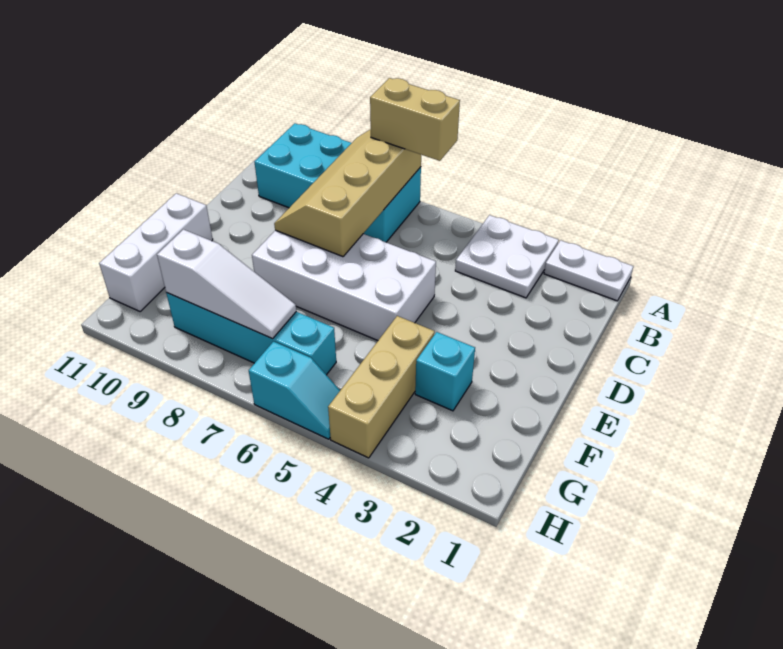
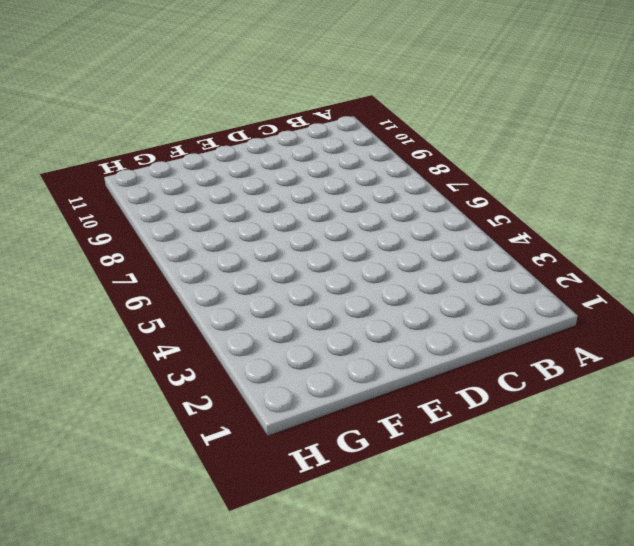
none -> white 1x2 plate [544,240,633,301]
none -> white 2x2 plate [455,215,559,298]
none -> cyan 2x4 brick [255,123,421,242]

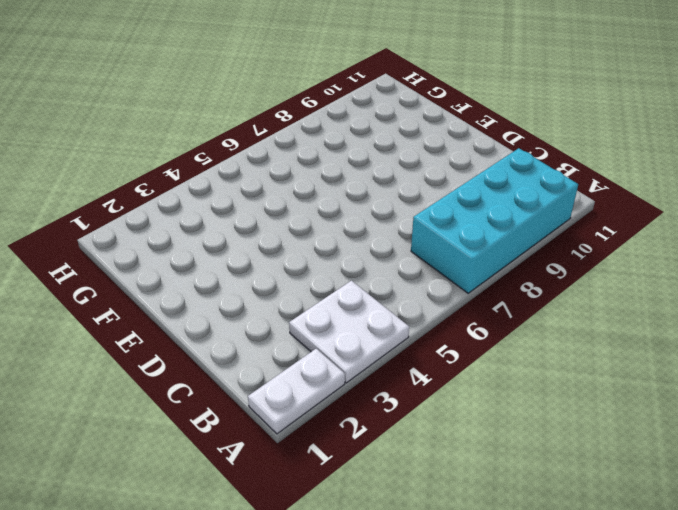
none -> white 2x4 brick [252,230,436,341]
none -> white 1x3 brick [99,193,213,312]
none -> cyan 1x1 brick [415,332,475,411]

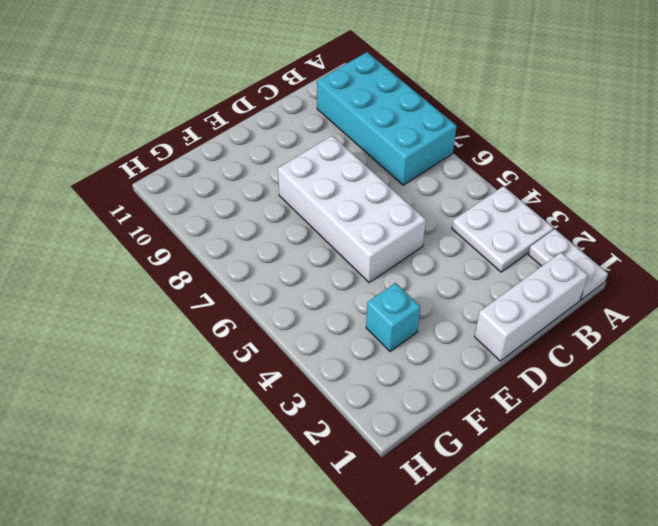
white 1x3 brick [475,252,588,361] -> white 1x3 brick moved to [99,193,213,312]
none -> tan 1x3 brick [328,316,435,458]
none -> cyan 1x4 brick [166,292,336,375]
none -> cyan 1x2 slope [249,342,340,439]

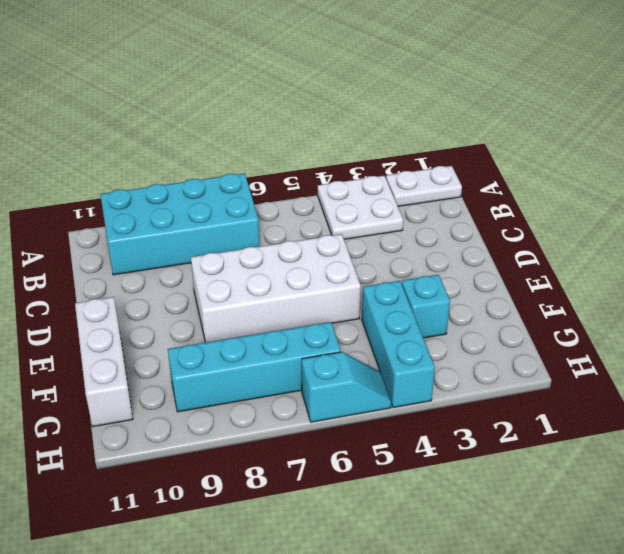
cyan 1x3 brick [362,281,435,408] -> tan 1x3 brick [328,316,435,458]
none -> tan 2x4 slope [274,129,421,257]
none -> white 1x3 slope [157,229,296,339]
none -> tan 1x2 brick [370,78,460,161]

